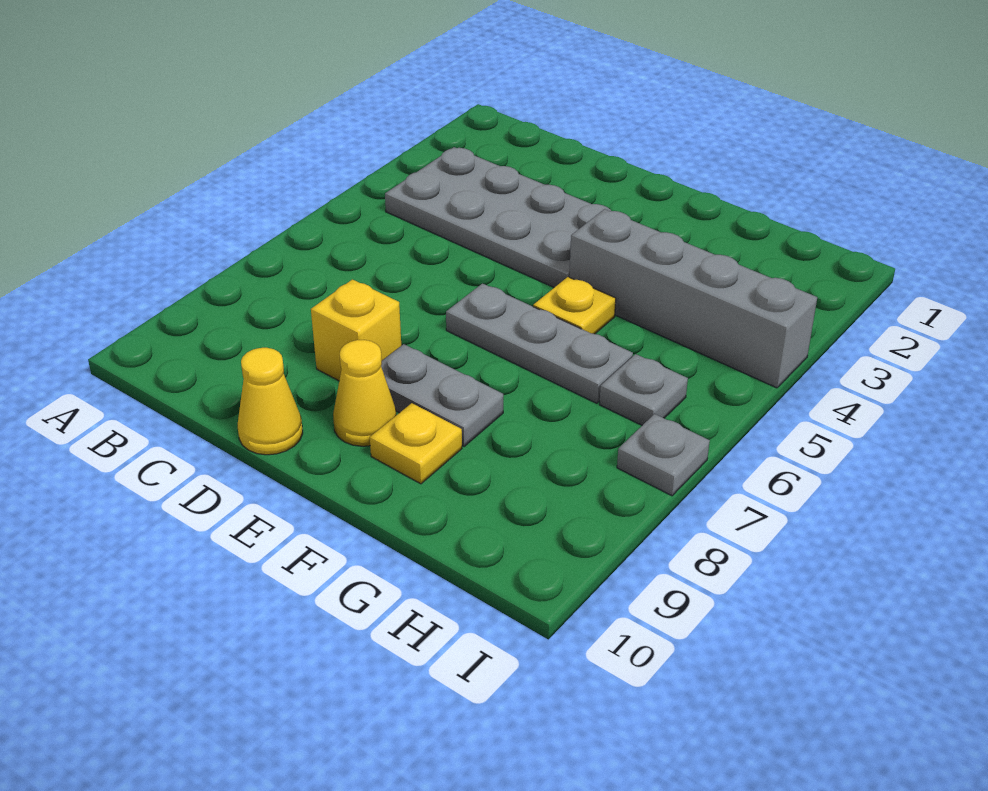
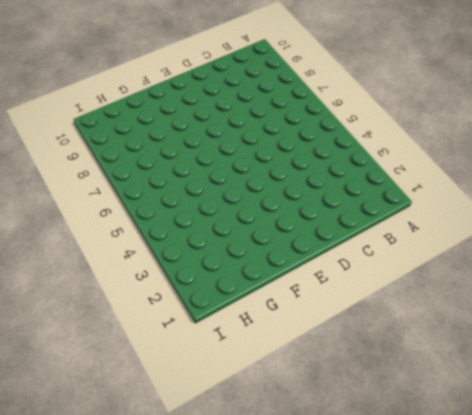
none -> grey 2x4 plate [385,147,611,287]
none -> yellow 1x1 brick [311,280,401,381]

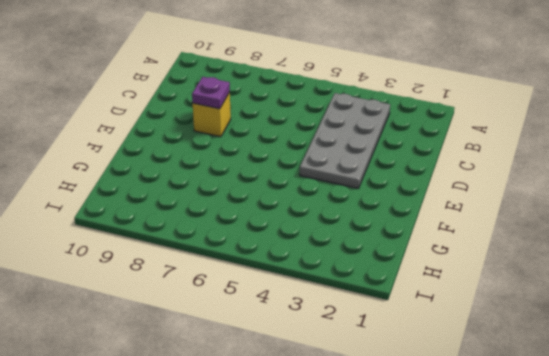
purple 1x1 plate [192,77,230,109] -> none
none -> yellow 1x1 cone [238,348,303,455]
none -> grey 1x3 plate [446,284,633,403]

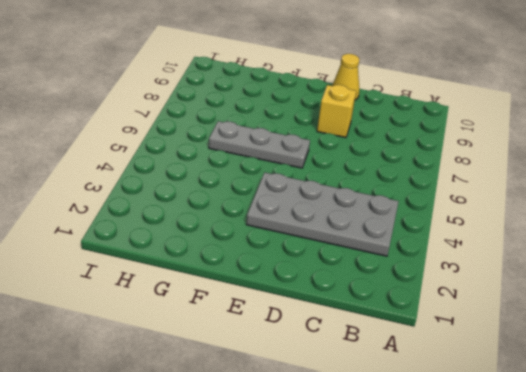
none -> grey 1x2 plate [381,344,503,447]
none -> yellow 1x1 cone [333,340,396,446]

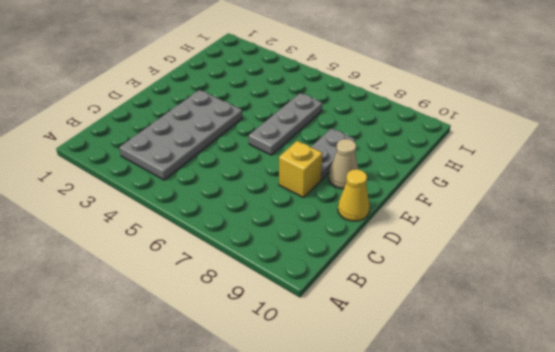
tan 1x1 cone [329,139,358,189] -> yellow 1x1 cone [333,340,396,446]
none -> grey 1x4 brick [569,209,817,388]
none -> yellow 1x1 plate [533,277,616,334]

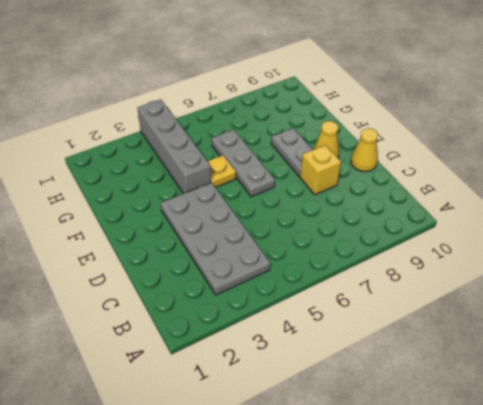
none -> yellow 1x1 plate [370,403,462,484]
none -> grey 1x1 plate [599,354,688,425]

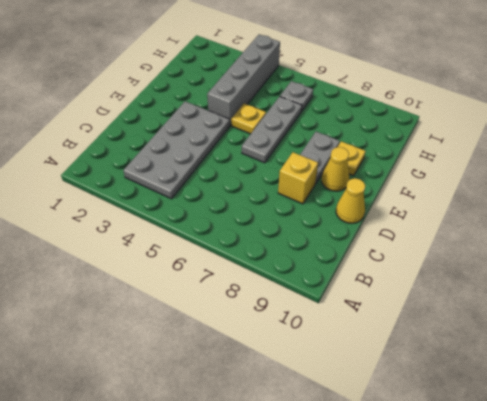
none -> grey 1x1 plate [617,414,710,496]

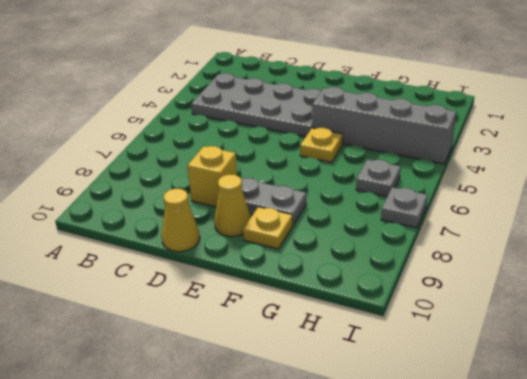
none -> grey 1x3 plate [446,284,633,403]

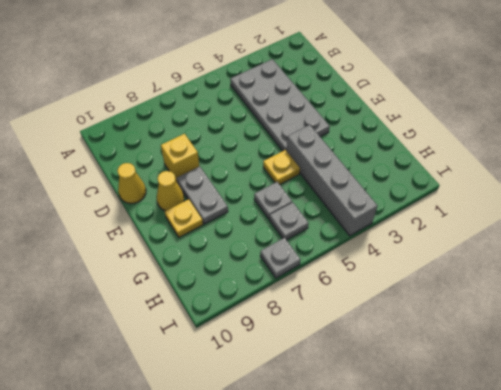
grey 1x1 plate [254,182,292,219] -> grey 1x3 plate [446,284,633,403]

